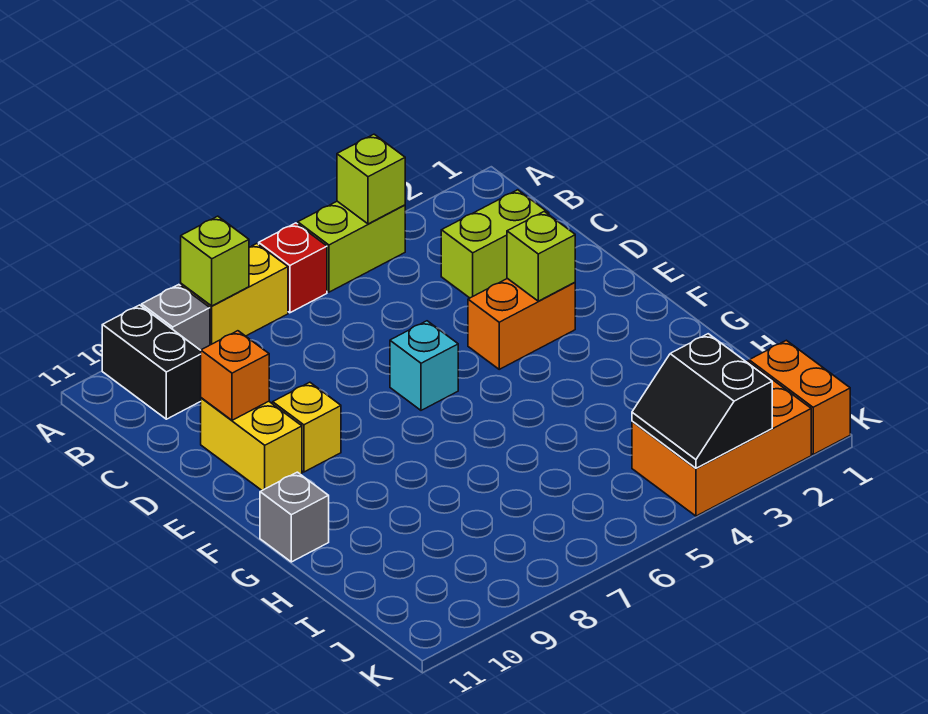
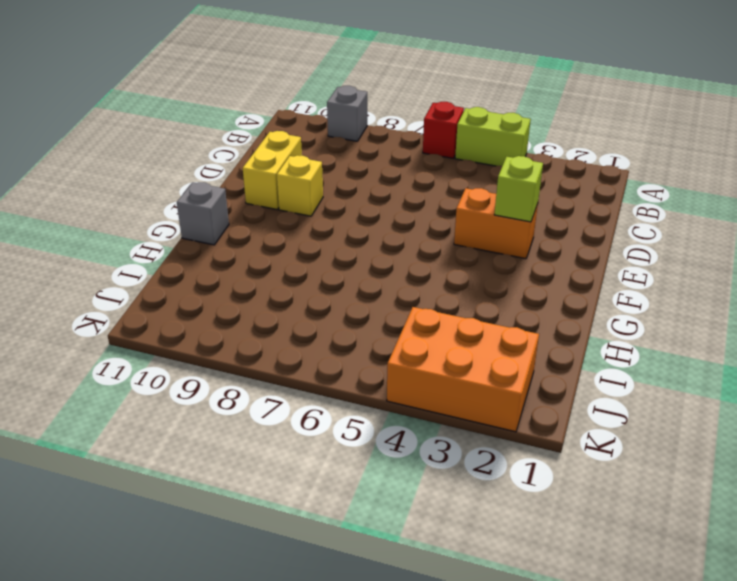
none -> yellow 1x2 brick [181,244,288,345]
none -> black 1x2 brick [102,305,201,419]
none -> lime 1x2 brick [441,190,549,298]

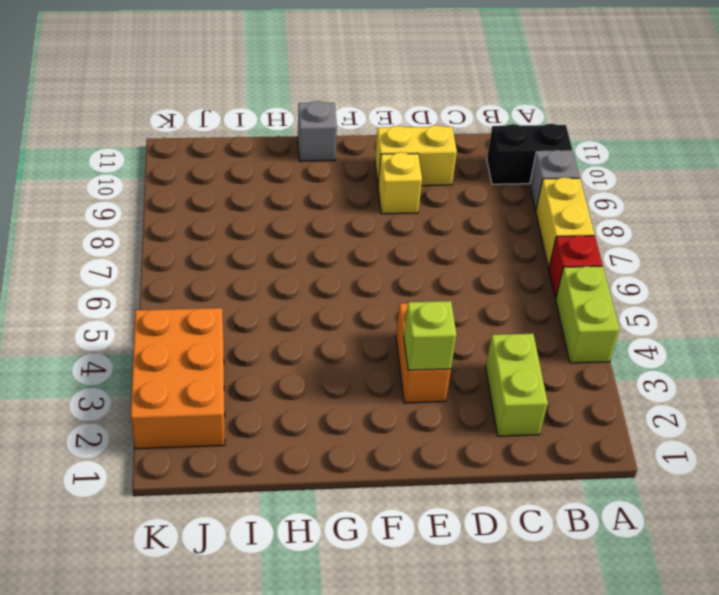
none -> cyan 1x1 brick [390,321,458,410]
none -> orange 1x2 brick [749,340,850,454]
none -> lime 1x1 brick [337,134,405,224]

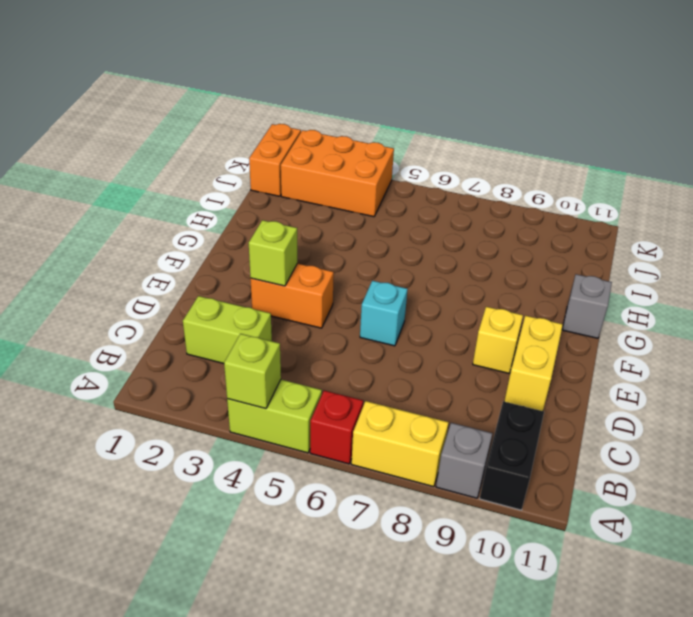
none -> lime 1x1 brick [181,216,249,306]
none -> orange 1x1 brick [201,331,269,420]
none -> black 2x2 slope [632,334,772,468]

